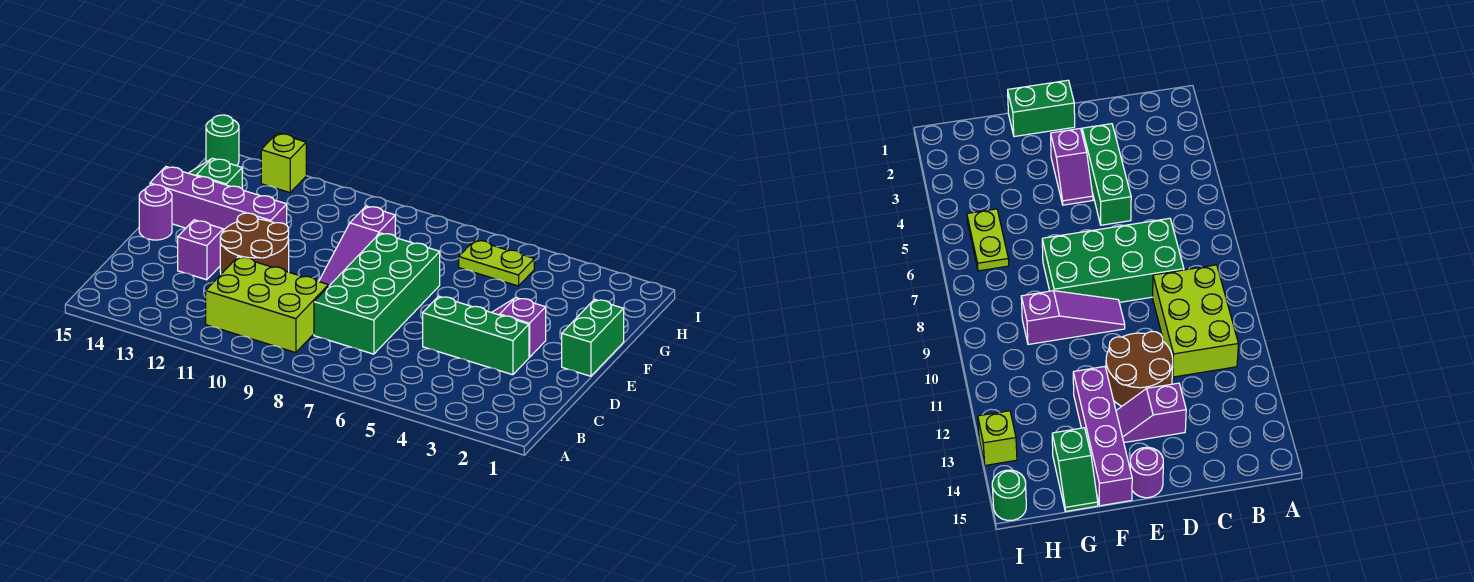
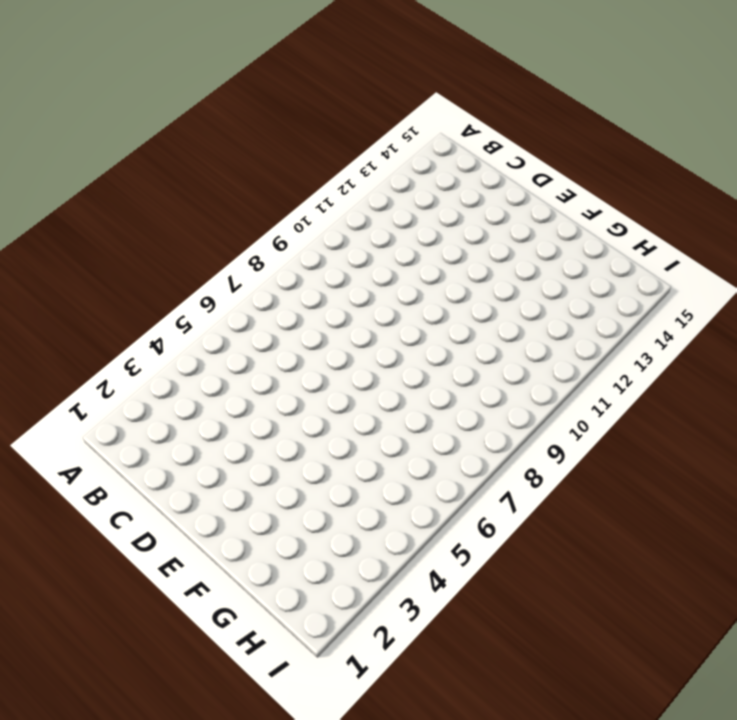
none -> lime 2x3 brick [206,257,329,353]
none -> green 2x4 brick [314,233,440,354]
none -> green 1x3 brick [423,296,529,375]

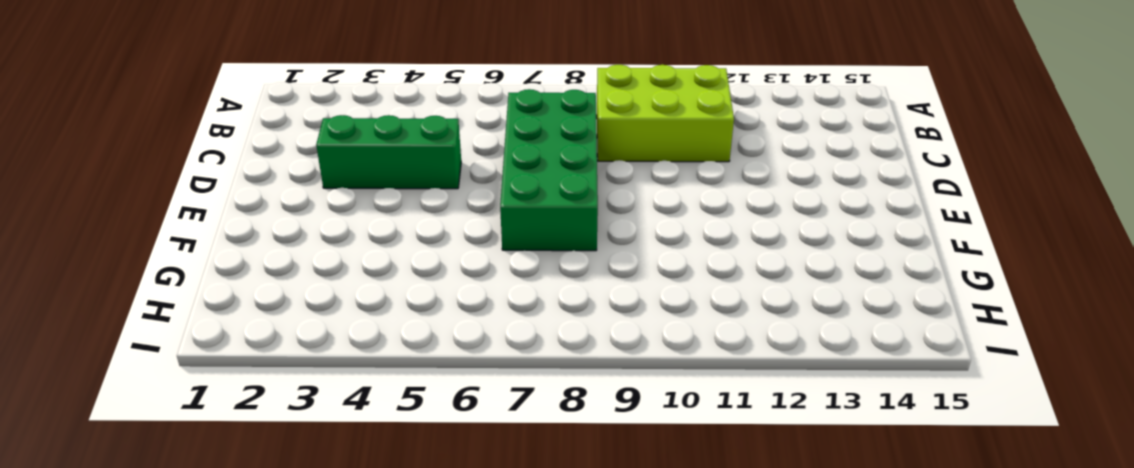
none -> brown 2x2 round brick [220,213,289,274]
none -> purple 1x2 slope [178,220,224,280]
none -> green 1x2 brick [562,299,624,376]

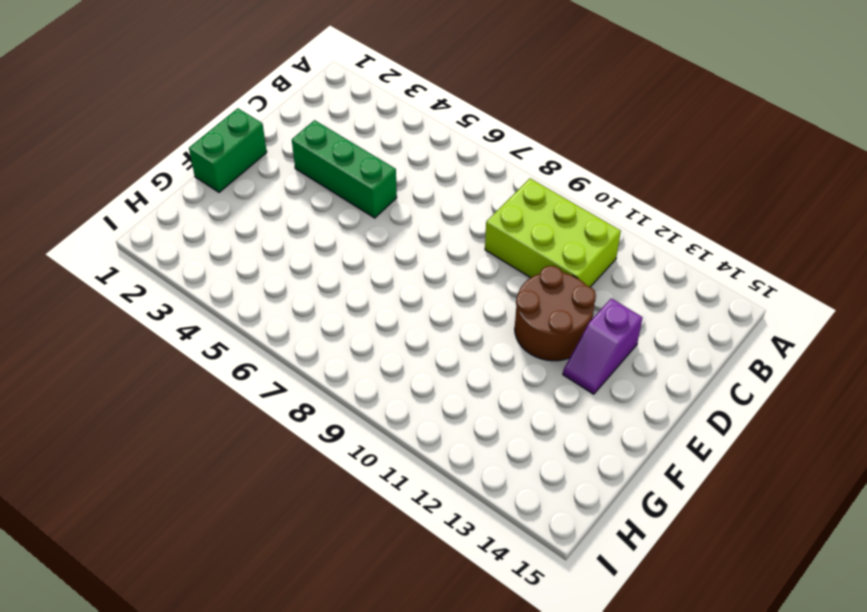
none -> green 2x4 brick [314,233,440,354]
none -> purple 1x2 slope [492,298,546,357]
none -> purple 1x3 slope [319,206,395,286]

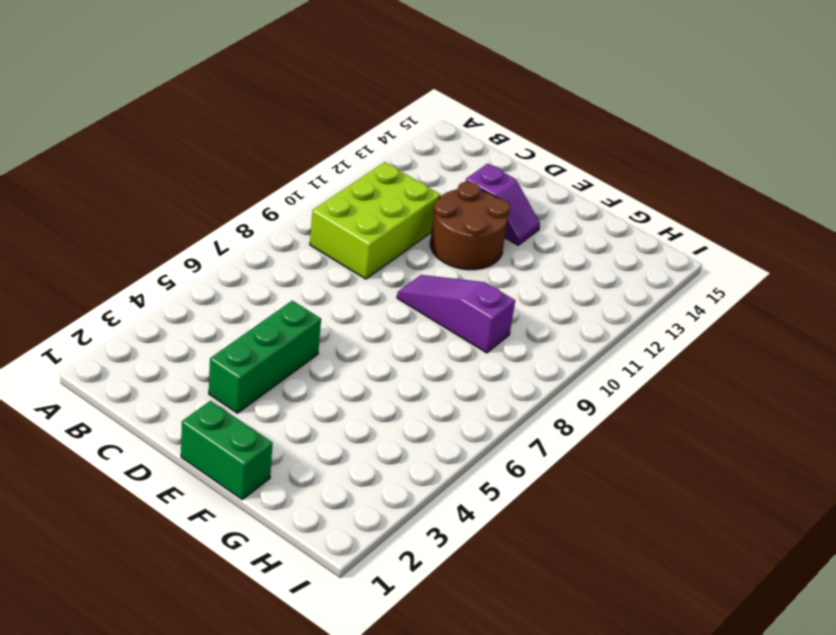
none -> green 2x4 brick [314,233,440,354]
none -> purple 1x2 slope [492,298,546,357]
none -> purple 1x1 round brick [139,185,172,240]

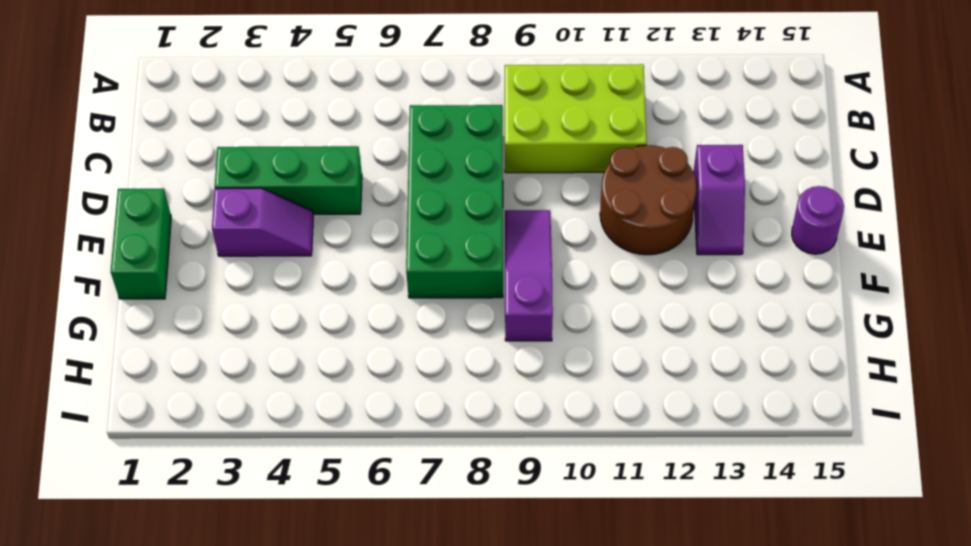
none -> purple 1x4 brick [150,167,287,229]
none -> green 1x2 slope [189,158,242,188]
none -> lime 1x2 plate [459,240,534,286]

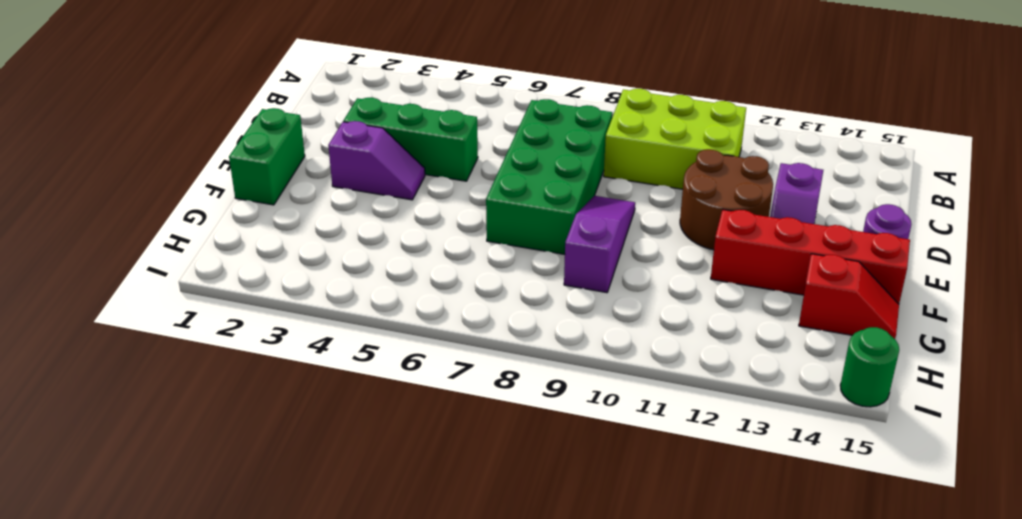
red 1x4 brick [711,210,910,304] -> purple 1x4 brick [150,167,287,229]
red 1x2 slope [799,254,899,339] -> green 1x2 slope [189,158,242,188]
none -> lime 1x2 plate [459,240,534,286]
none -> lime 1x1 brick [261,133,306,193]

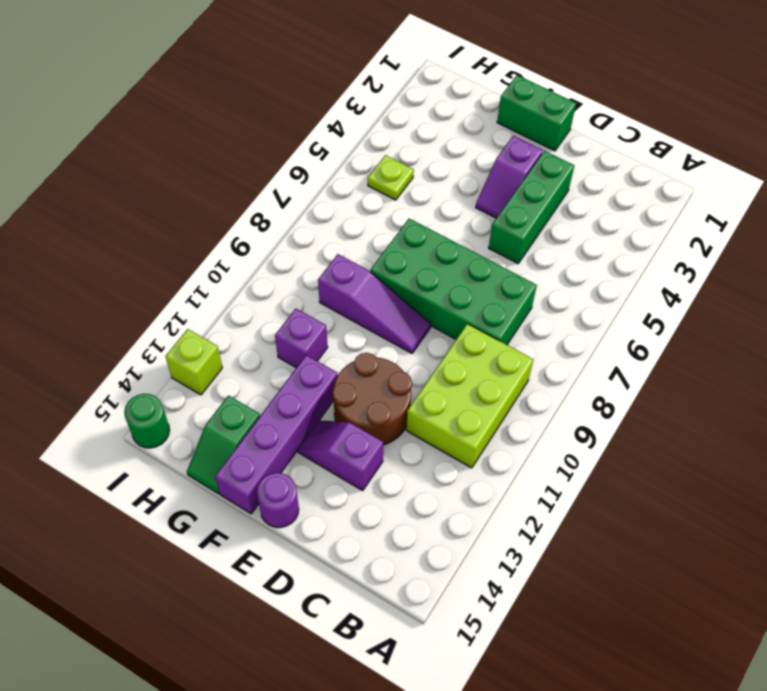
purple 1x1 brick [275,309,328,368] -> none
lime 1x1 plate [368,155,414,200] -> lime 1x2 plate [459,240,534,286]

